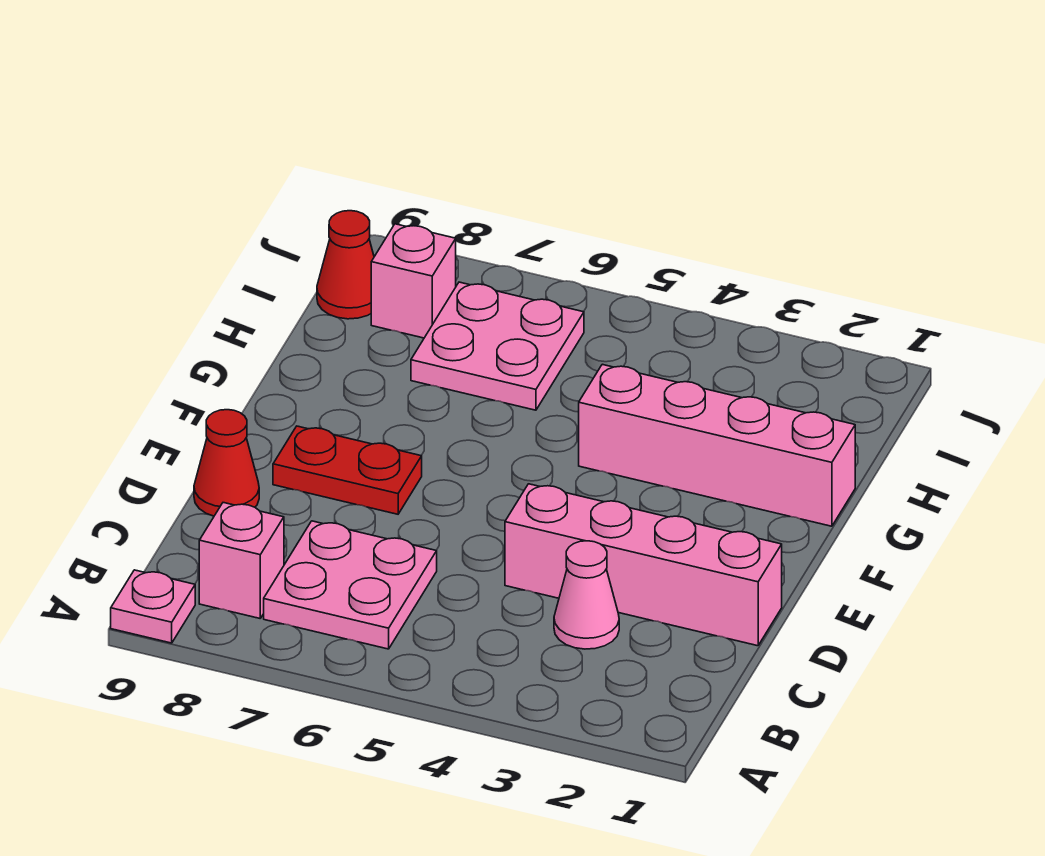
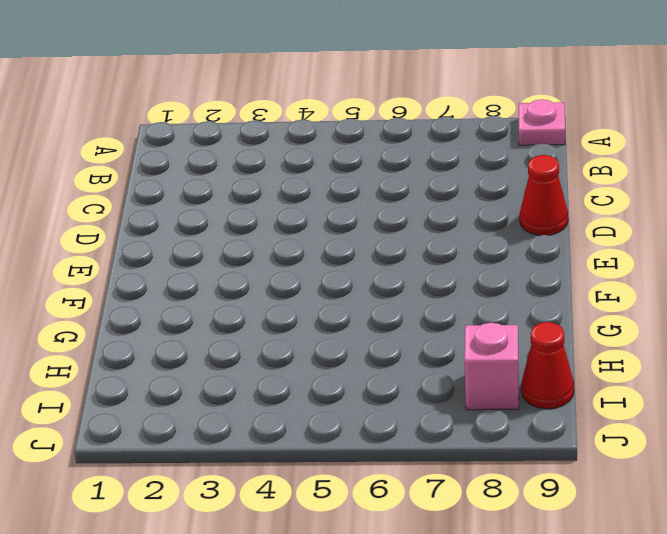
none -> pink 2x2 plate [264,521,437,649]
none -> pink 1x1 brick [199,503,284,618]

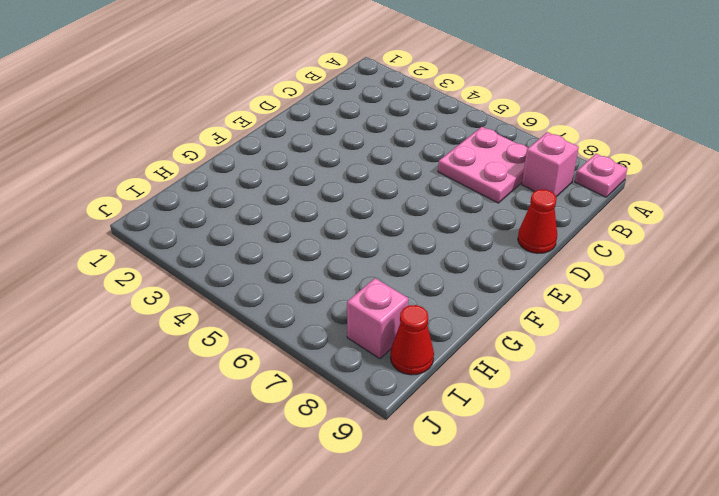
none -> pink 1x1 cone [554,541,619,649]
none -> pink 1x4 brick [505,484,782,646]

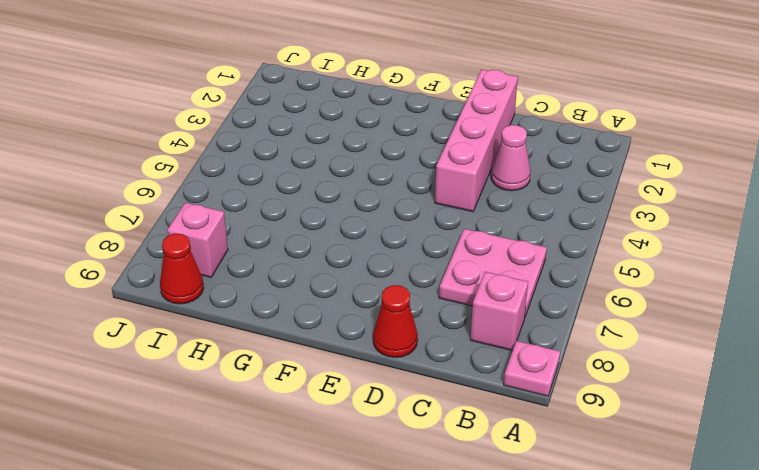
none -> red 1x2 plate [273,426,422,514]
none -> pink 1x4 brick [579,364,855,526]

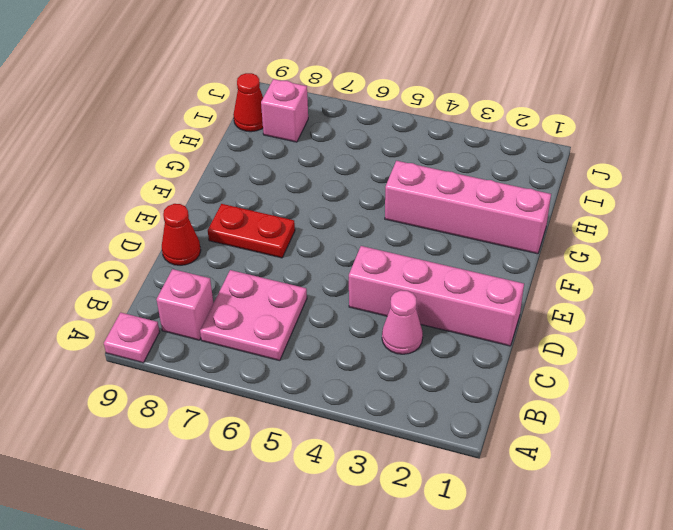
none -> pink 2x2 plate [411,282,584,410]

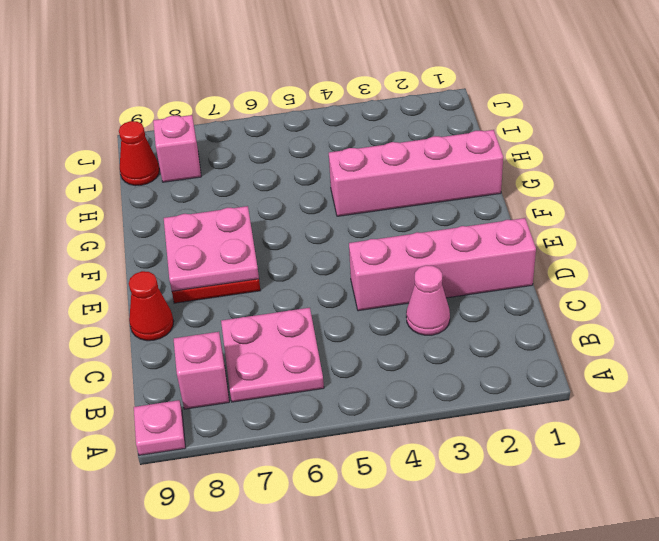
pink 2x2 plate [164,206,259,291] -> pink 2x2 plate moved to [411,282,584,410]

